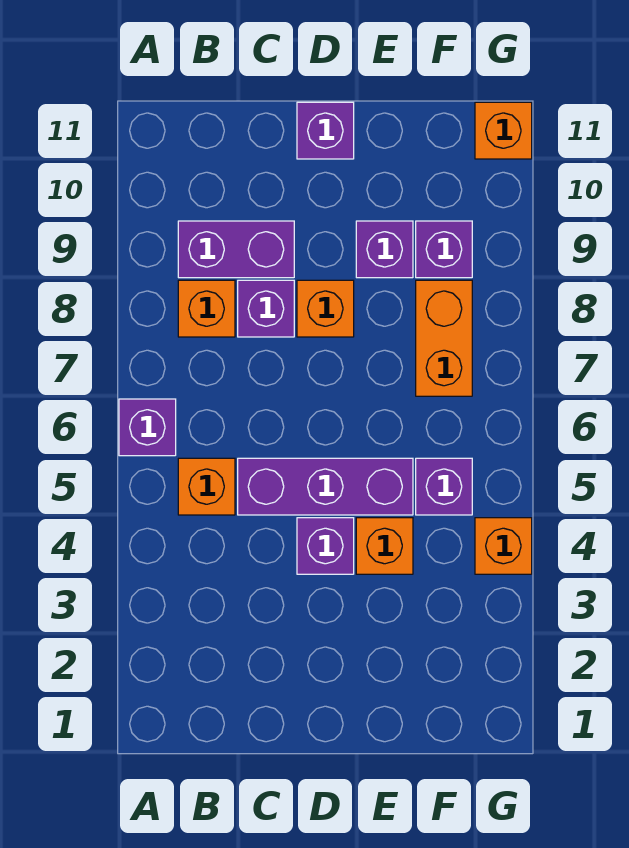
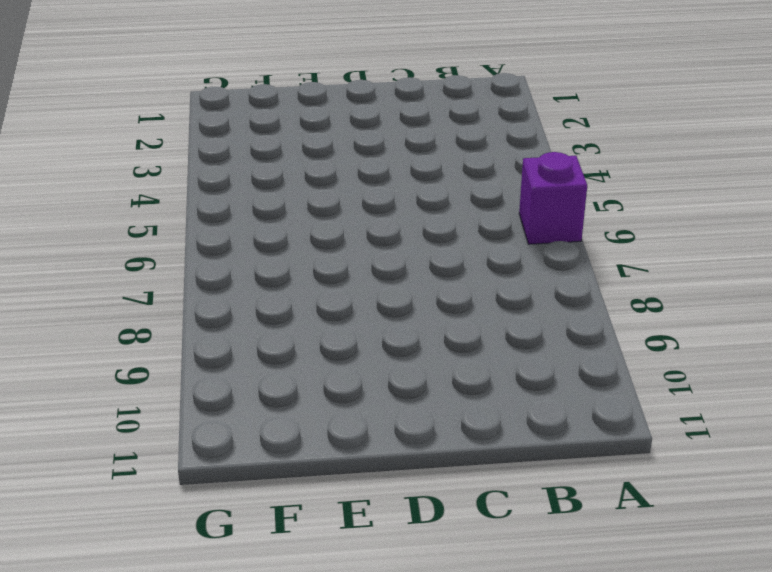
none -> orange 1x1 brick [178,458,235,515]
none -> orange 1x1 brick [178,280,235,337]
none -> purple 1x2 brick [178,221,294,278]

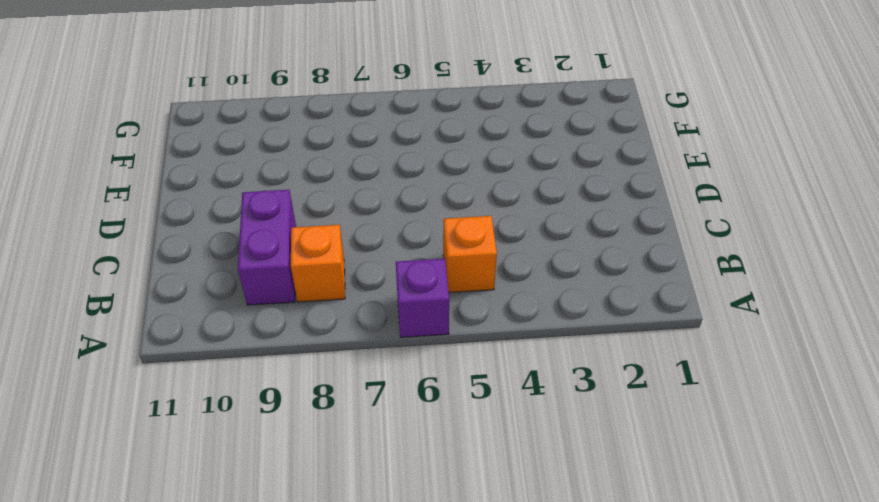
none -> purple 1x3 brick [238,458,413,515]
none -> purple 1x1 brick [238,280,294,337]
none -> purple 1x1 brick [297,518,354,574]

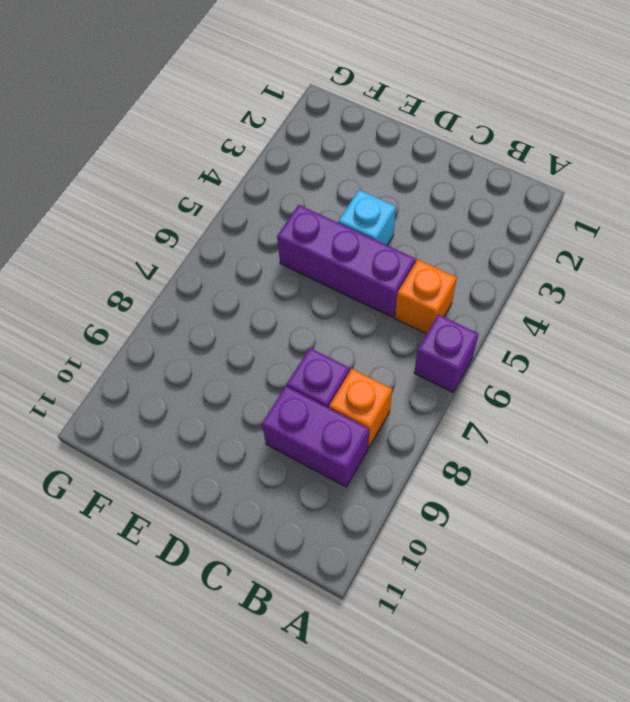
cyan 1x1 brick [338,190,396,245] -> purple 1x1 brick [297,518,354,574]
none -> orange 1x1 brick [297,280,354,337]
none -> purple 1x1 brick [297,102,354,159]
none -> orange 1x1 brick [356,518,413,574]

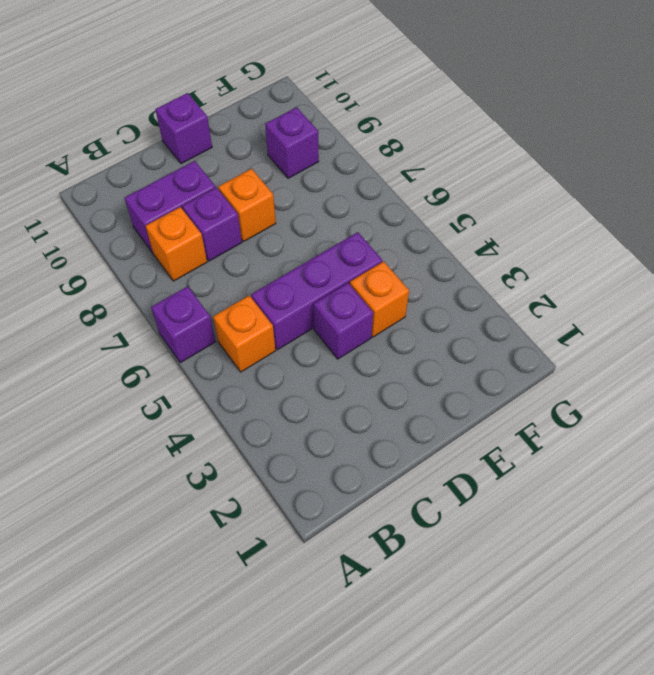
none -> purple 1x1 brick [356,221,413,278]
none -> purple 1x1 brick [416,458,472,515]
none -> orange 1x2 brick [416,280,472,396]

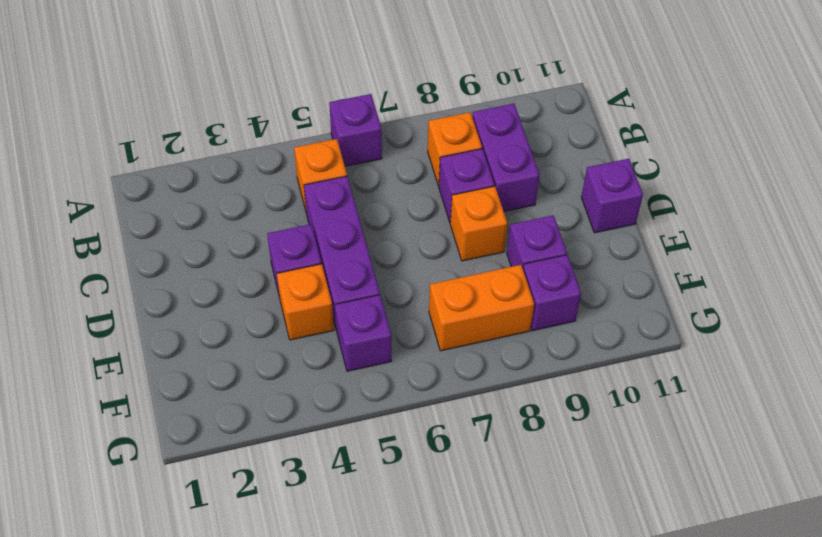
none -> orange 1x1 brick [475,518,532,574]
none -> orange 1x1 brick [475,102,532,159]

